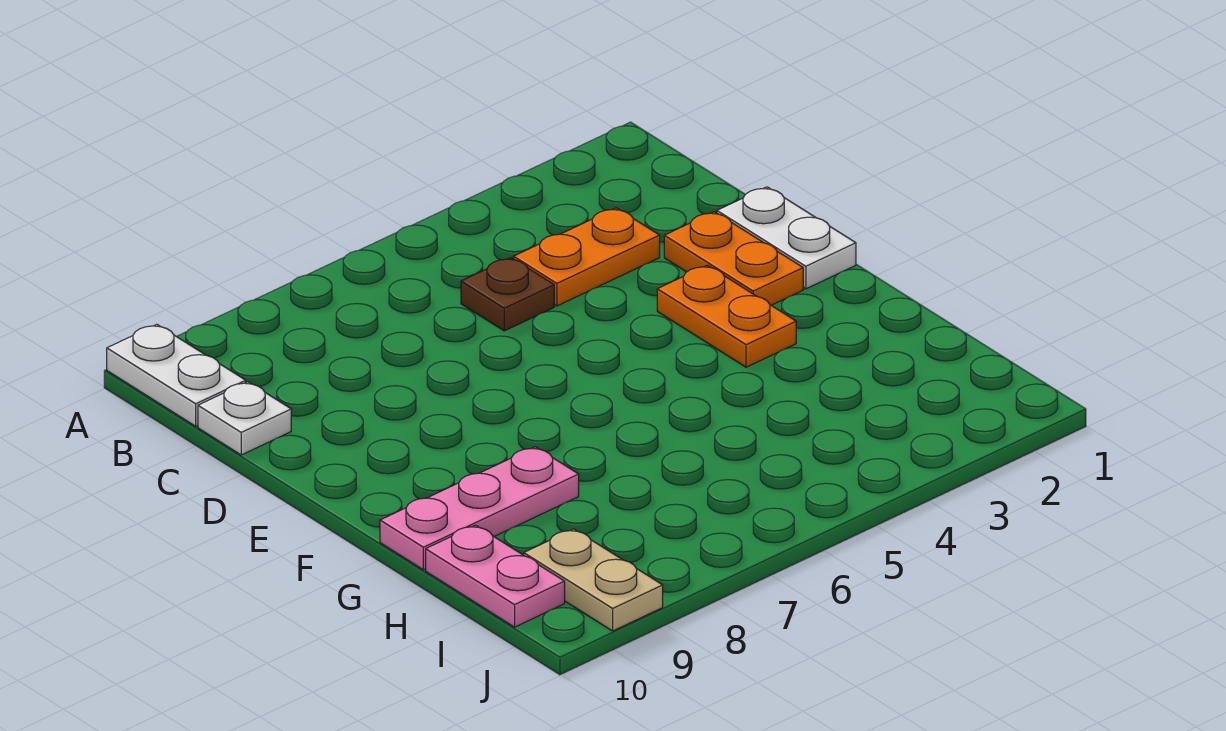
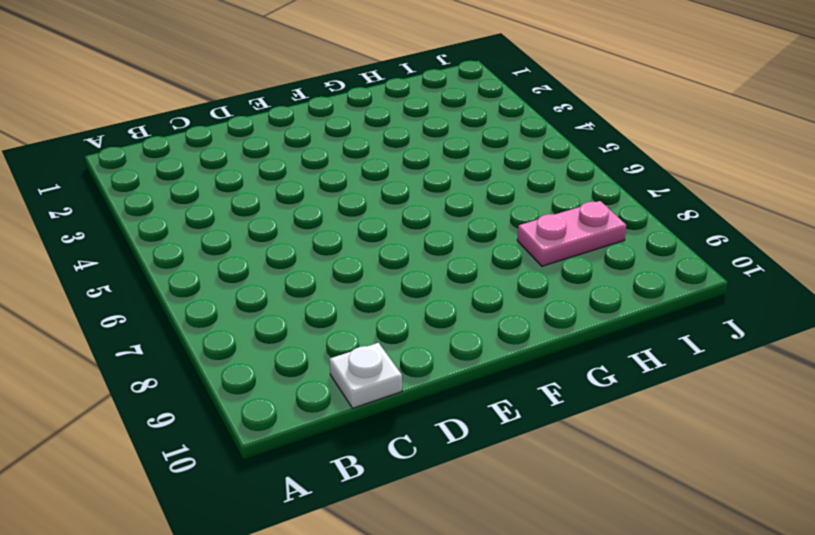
pink 1x2 plate [517,201,626,266] -> pink 1x2 plate moved to [426,525,565,627]
none -> white 1x2 plate [107,324,246,426]
none -> orange 1x2 plate [514,208,660,306]

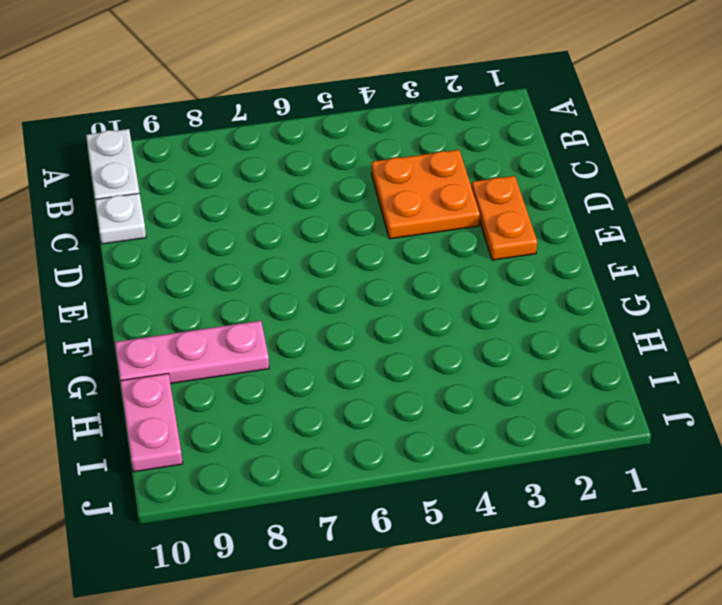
orange 2x2 plate [372,150,480,239] -> orange 1x2 plate [514,208,660,306]
none -> brown 1x1 plate [461,258,554,331]
none -> white 1x2 plate [717,187,856,289]

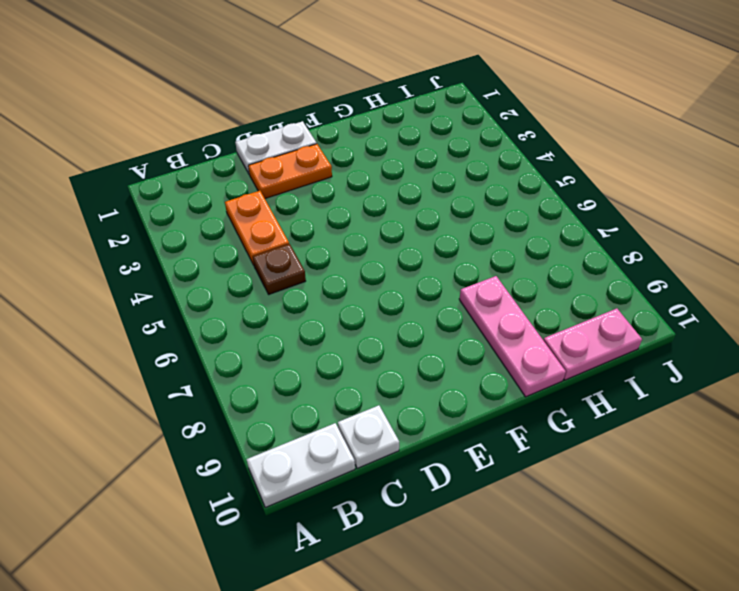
none -> orange 1x2 plate [657,265,796,367]
none -> tan 1x2 plate [524,529,663,631]

